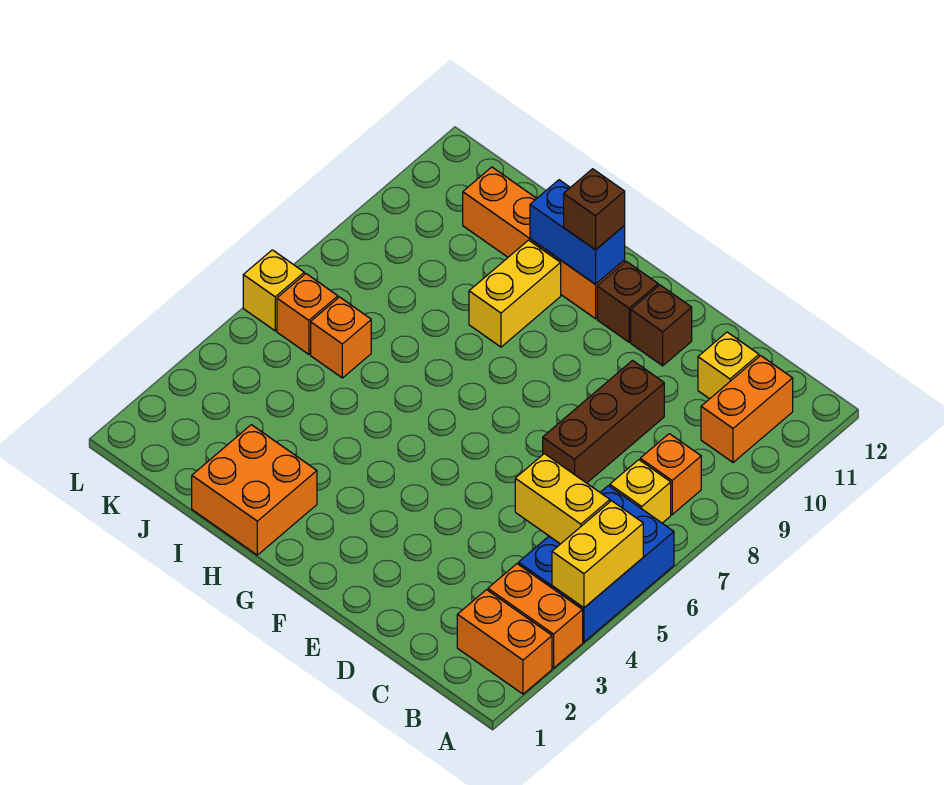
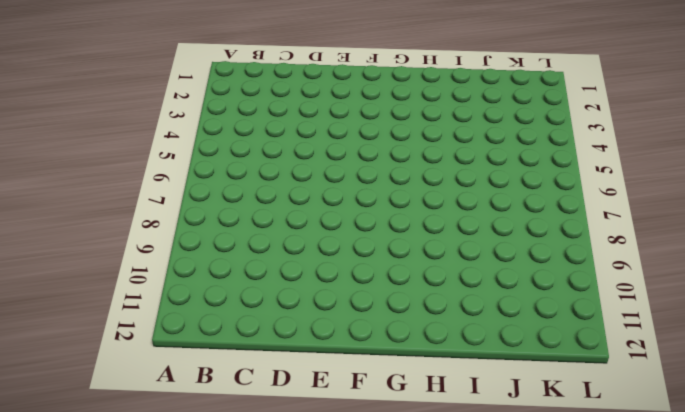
none -> orange 1x2 brick [457,590,552,694]
none -> orange 1x2 brick [488,564,583,668]
none -> blue 2x3 brick [518,486,674,642]

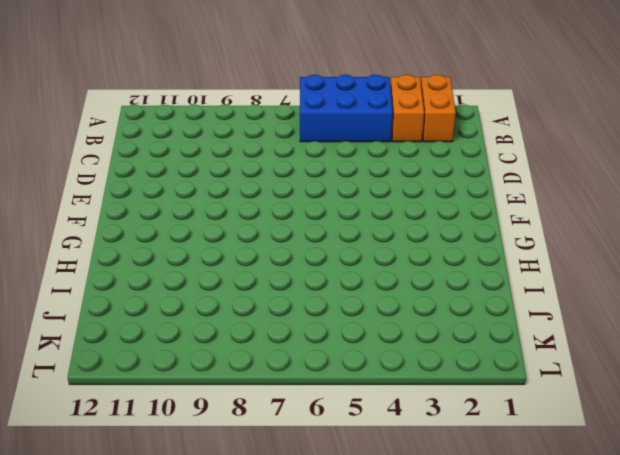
none -> yellow 1x1 brick [610,460,671,523]
none -> orange 1x1 brick [640,434,701,514]
none -> orange 1x2 brick [701,356,793,462]

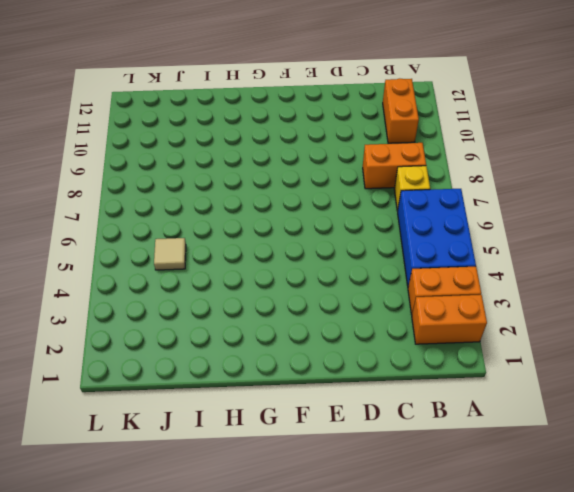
orange 1x2 brick [363,143,426,189] -> orange 1x1 brick [640,434,701,514]
tan 1x1 tile [154,238,186,270] -> none
none -> yellow 1x1 brick [698,332,759,399]
none -> brown 1x3 brick [543,361,664,483]
none -> brown 1x1 brick [631,285,692,366]

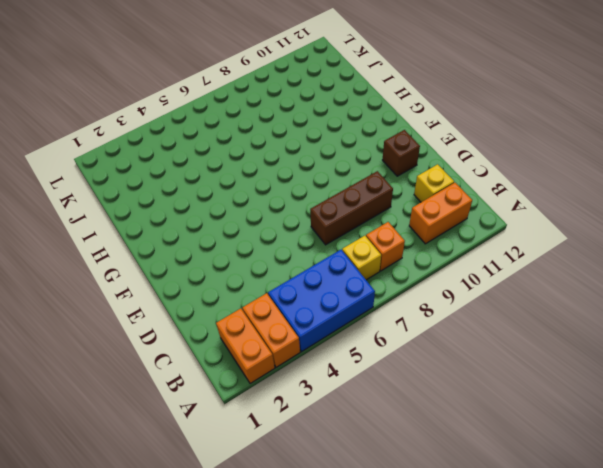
none -> brown 1x1 brick [597,261,658,342]
none -> orange 1x4 brick [463,167,625,319]
none -> orange 2x2 brick [192,425,317,555]

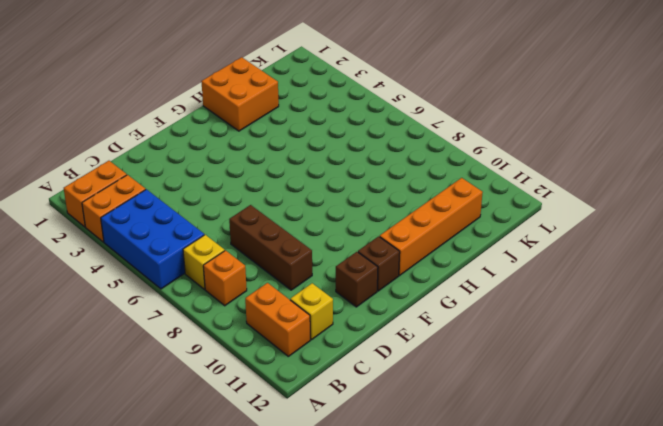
none -> yellow 1x2 brick [469,240,561,347]
none -> orange 1x1 brick [311,297,371,378]
none -> orange 1x1 brick [277,274,338,354]

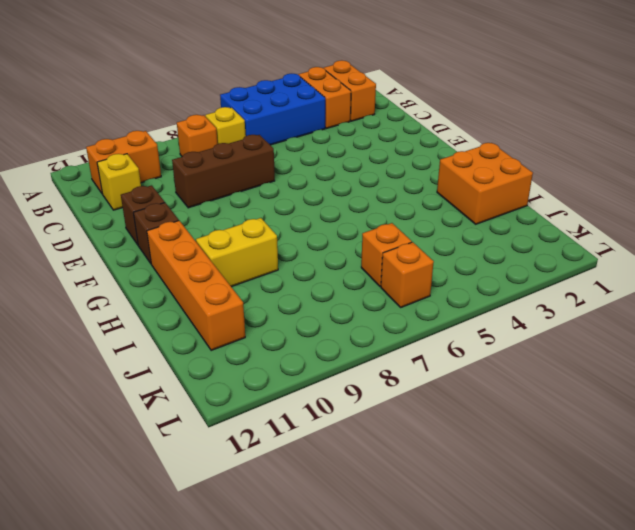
none -> yellow 1x1 brick [243,250,304,331]
none -> yellow 1x2 brick [552,501,643,608]
none -> yellow 1x2 brick [515,454,610,544]

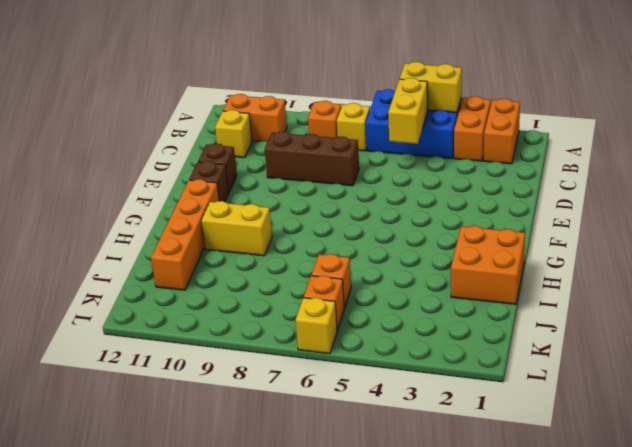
none -> blue 1x2 brick [530,180,625,284]
none -> brown 1x1 brick [564,169,625,250]

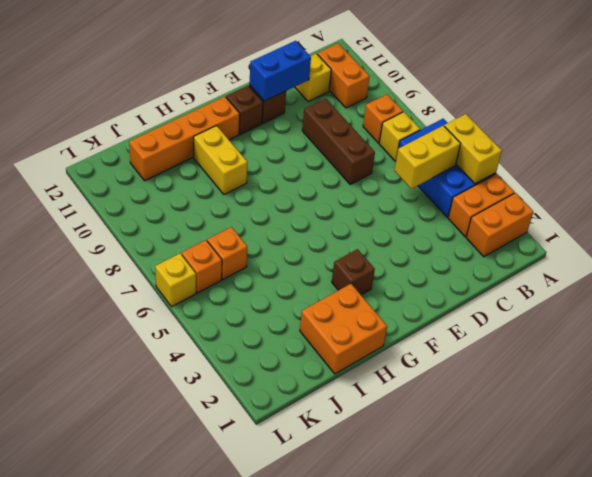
blue 1x2 brick [249,41,311,101] -> blue 1x2 brick moved to [530,180,625,284]
brown 1x1 brick [332,249,375,295] -> brown 1x1 brick moved to [564,169,625,250]

